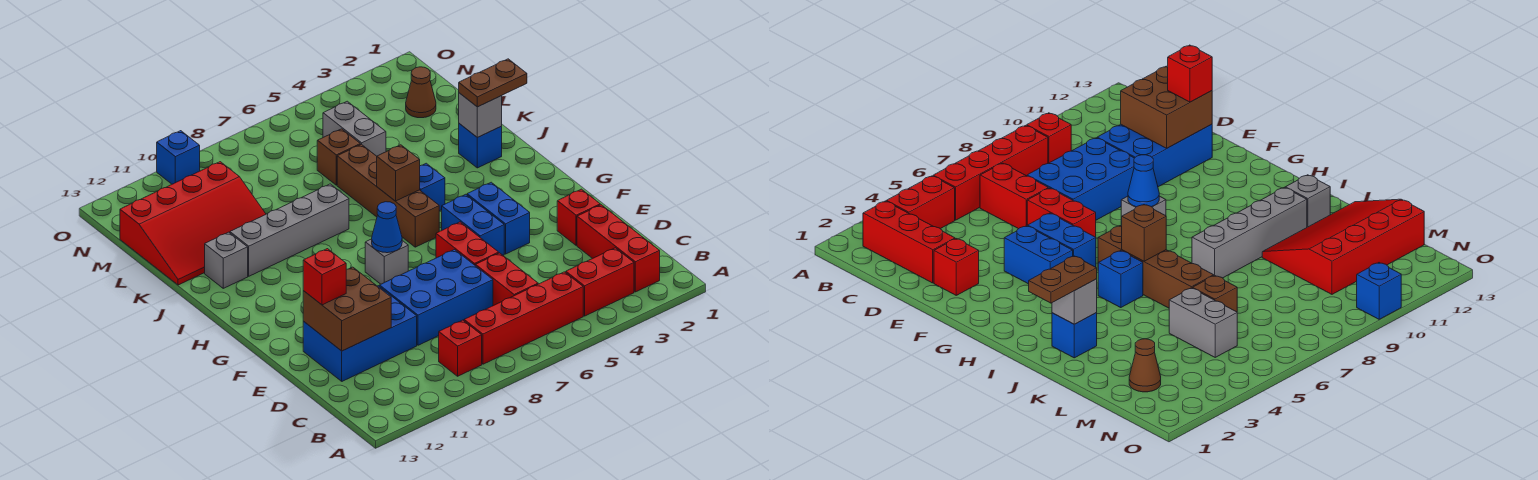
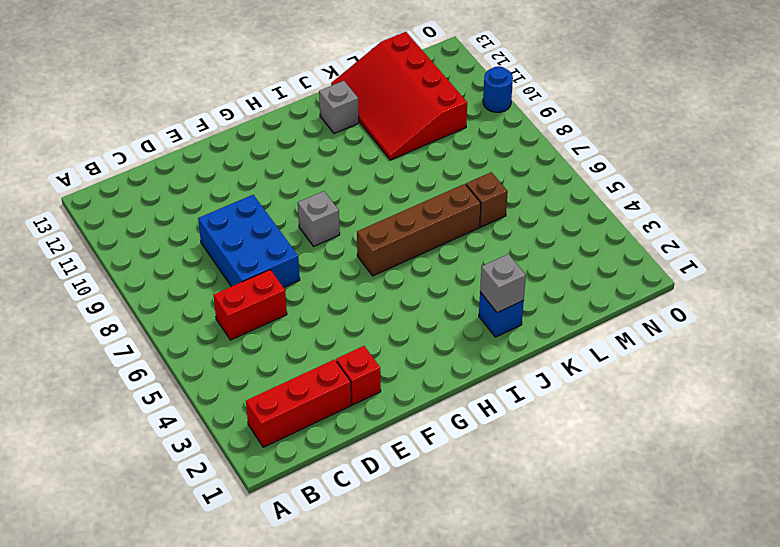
blue 1x1 round brick [483,66,513,112] -> blue 1x1 brick [157,131,200,184]
none -> red 1x2 brick [566,248,634,316]
none -> red 1x4 brick [464,272,583,364]
none -> red 1x1 brick [439,320,482,376]

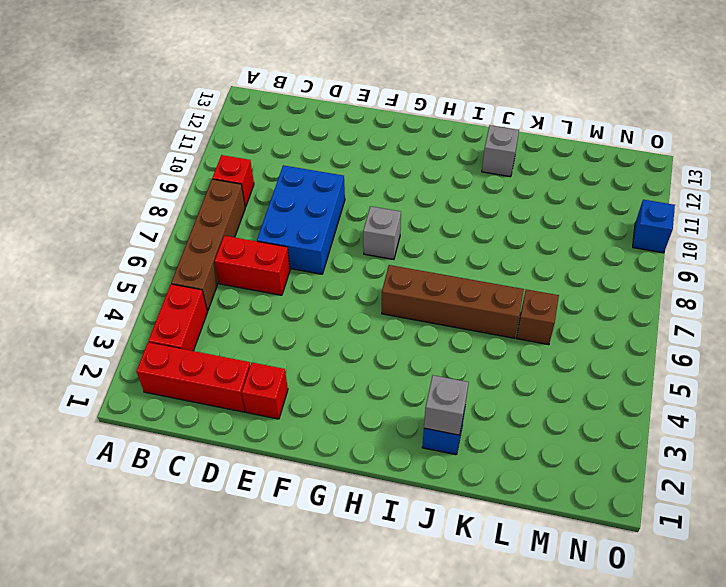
brown 1x4 brick [171,179,245,311] -> red 1x4 brick [464,272,583,364]
none -> blue 2x3 brick [303,286,417,381]
none -> red 1x2 brick [436,222,499,265]
none -> blue 1x2 brick [467,182,530,254]

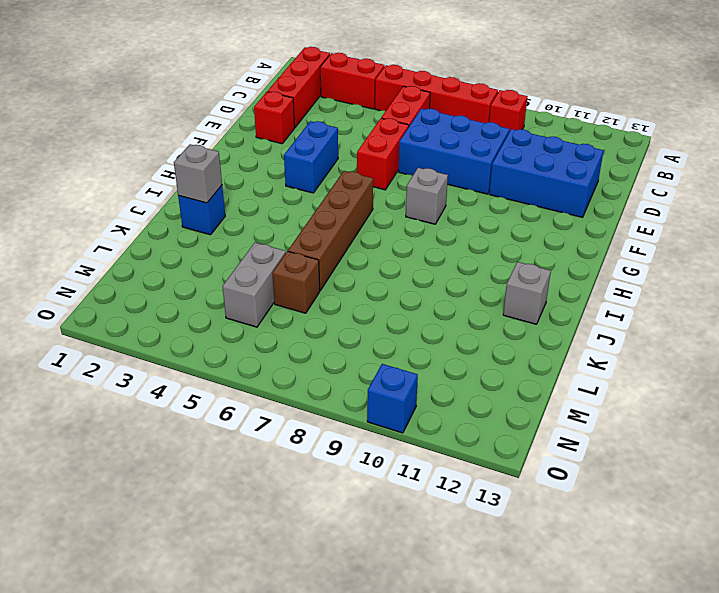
none -> blue 1x2 brick [442,194,504,255]
none -> blue 1x1 brick [420,163,445,211]
none -> grey 1x4 brick [230,184,349,276]

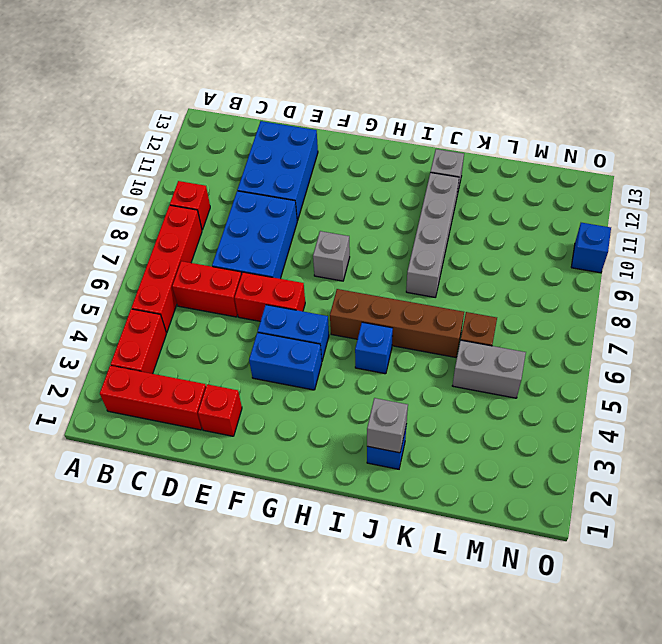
none -> red 3x4 slope [120,162,266,285]
none -> brown 1x1 cone [406,67,436,118]
none -> brown 2x2 brick [303,267,391,351]

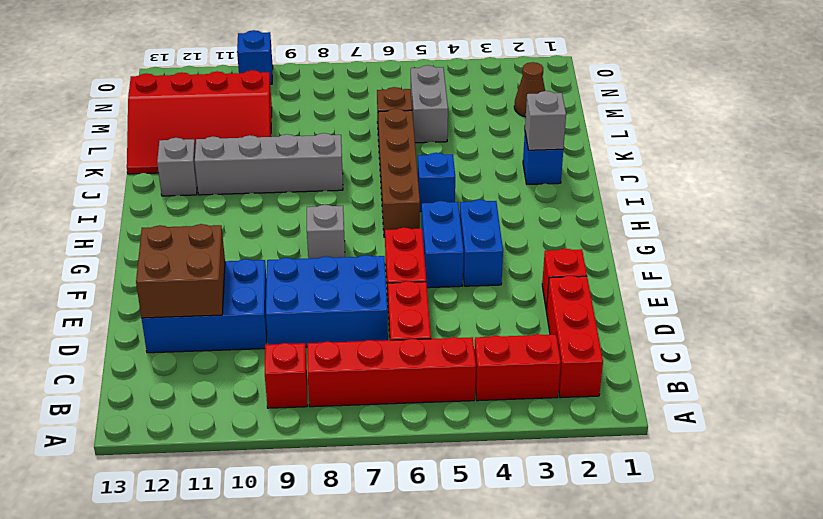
none -> blue 1x1 cone [372,202,402,253]
none -> brown 1x1 brick [377,145,420,201]
none -> red 1x1 brick [303,249,346,305]

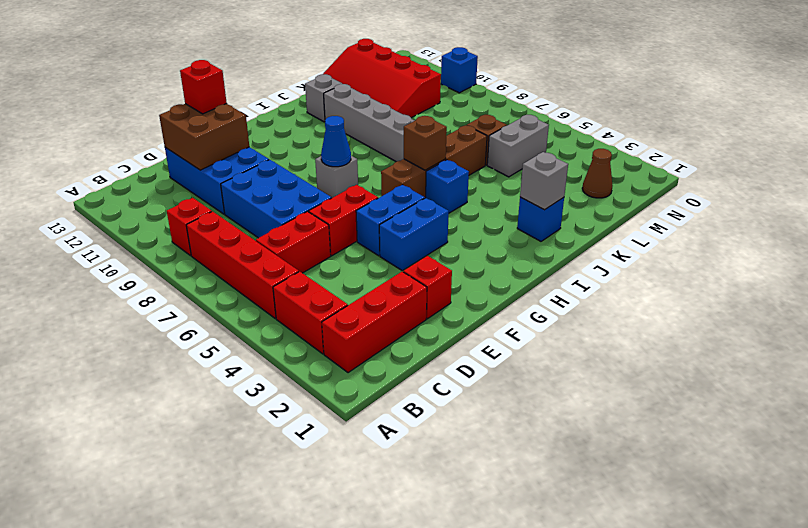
none -> brown 1x2 plate [459,59,527,107]

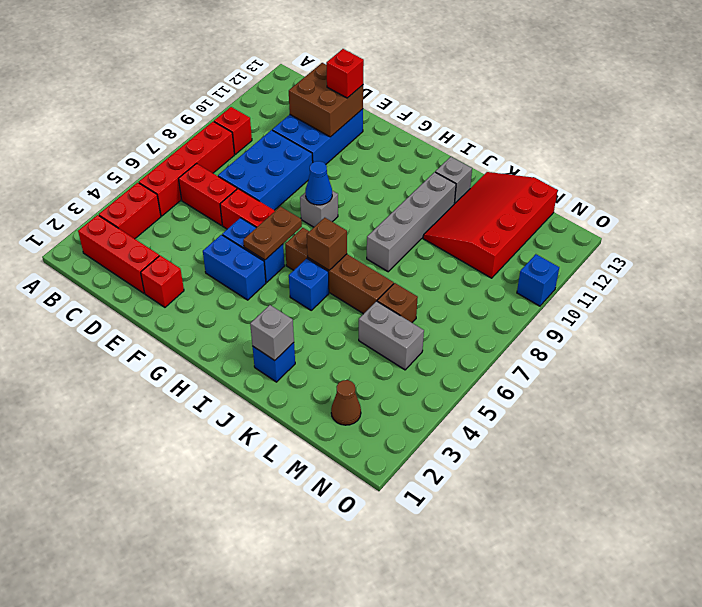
brown 1x2 plate [243,207,302,260] -> brown 1x2 plate moved to [459,59,527,107]

